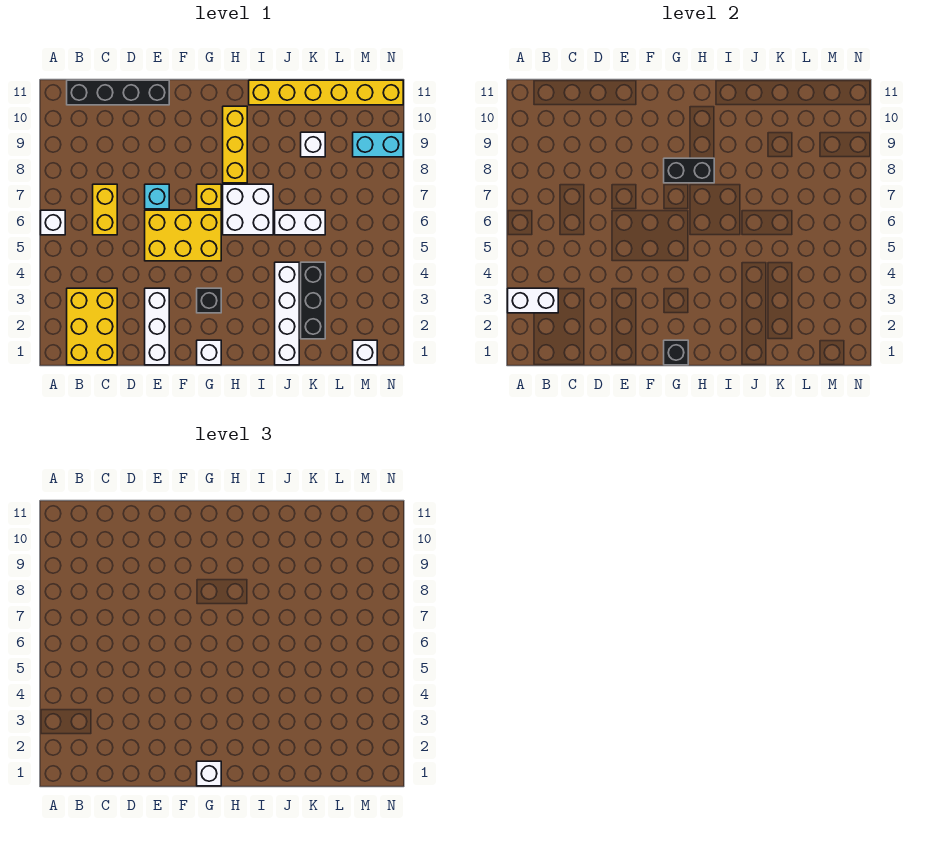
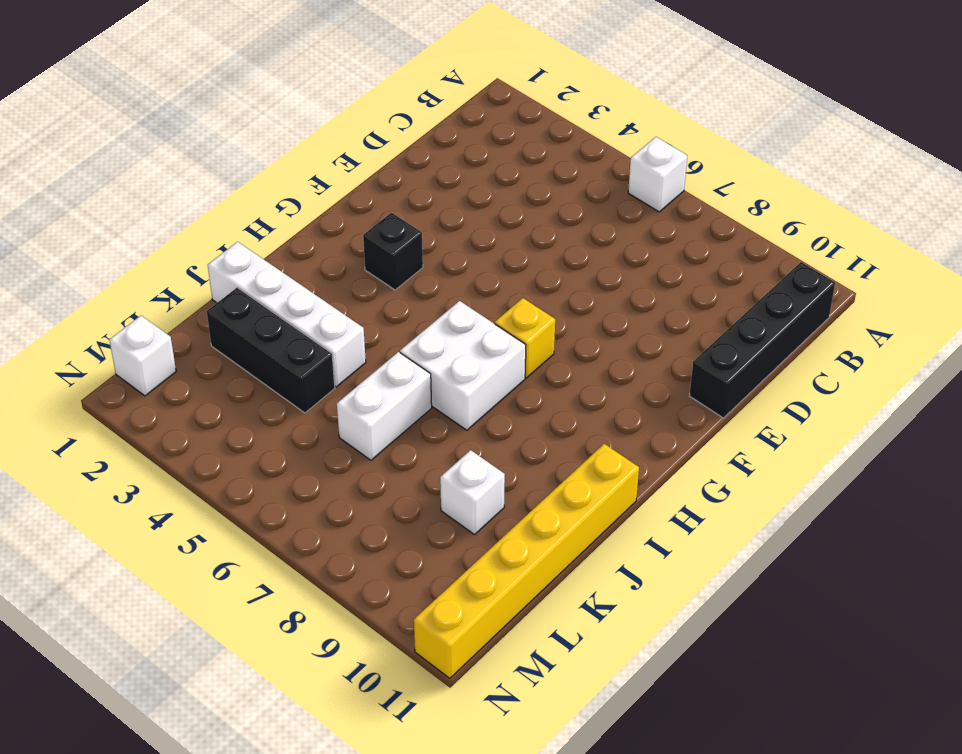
none -> yellow 2x3 brick [67,288,117,365]
none -> yellow 1x2 brick [93,184,117,235]
none -> white 1x3 brick [145,288,169,365]

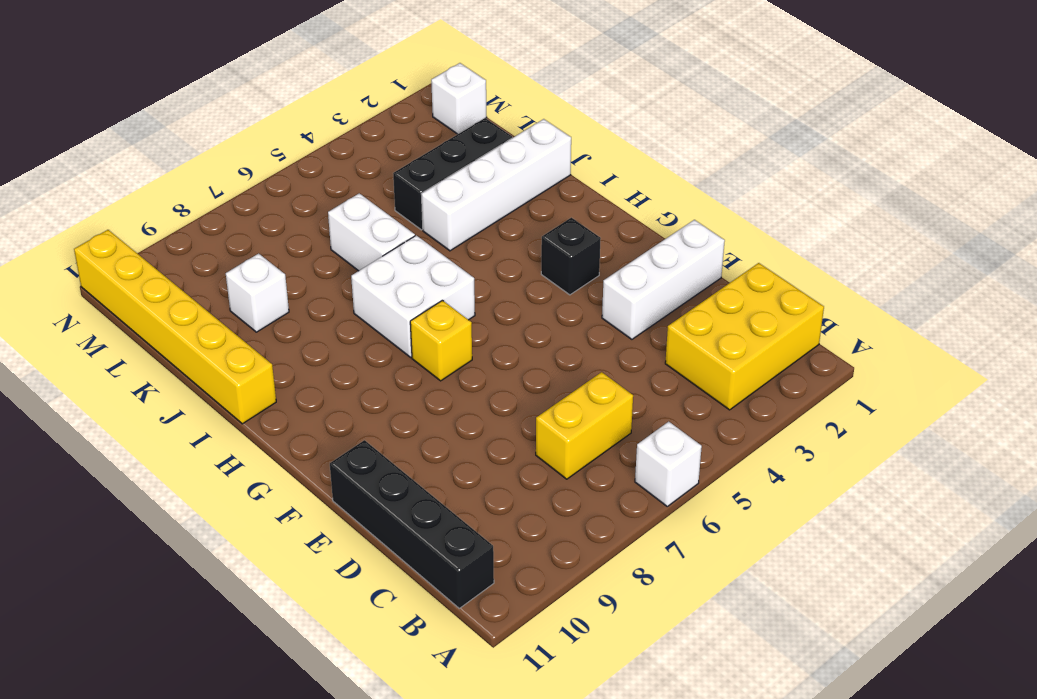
none -> yellow 2x3 brick [145,210,221,261]
none -> cyan 1x1 brick [145,184,169,209]
none -> white 1x1 brick [197,340,221,365]

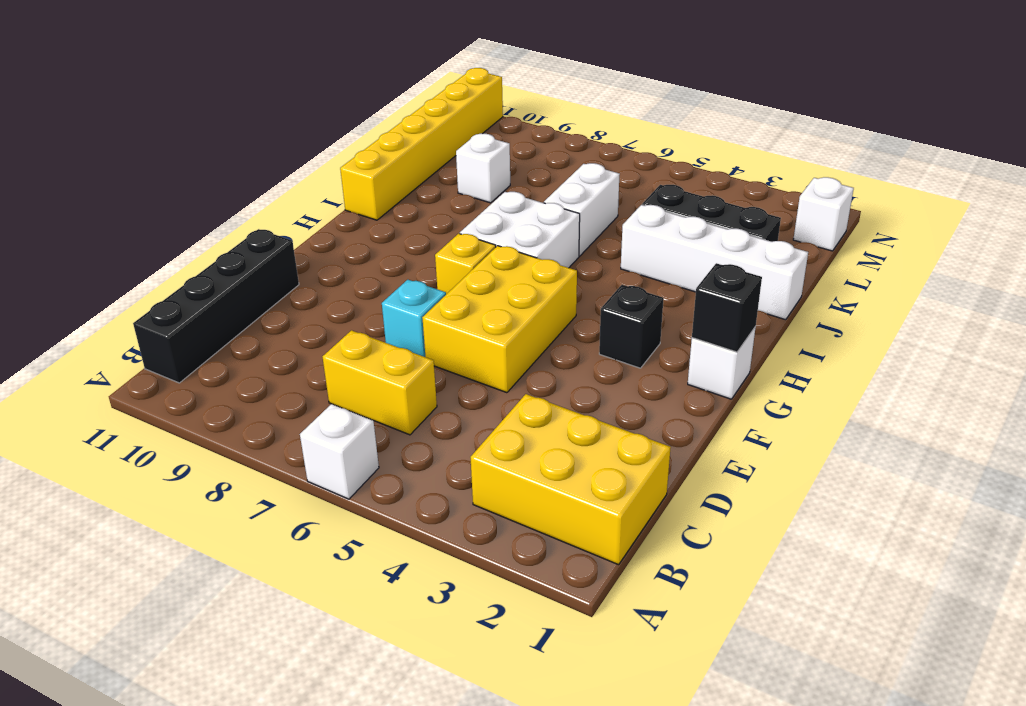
none -> white 1x3 brick [145,288,169,365]
none -> yellow 1x3 brick [223,106,247,183]
none -> cyan 1x2 brick [353,132,403,157]

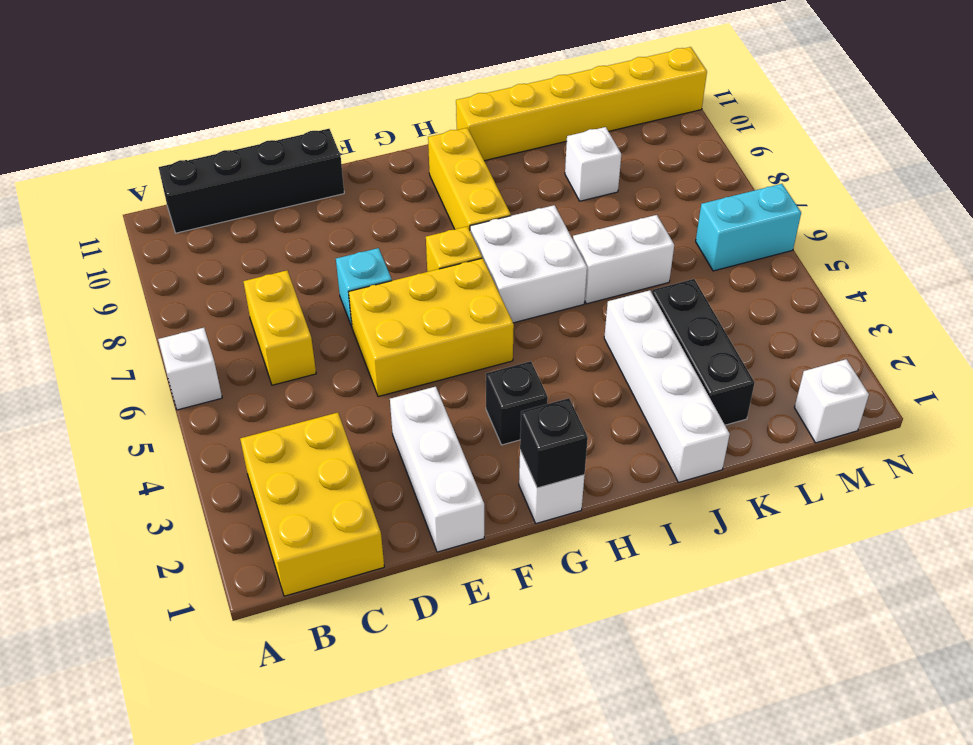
cyan 1x2 brick [696,184,801,271] -> cyan 1x2 brick moved to [353,132,403,157]
none -> white 1x2 brick [508,288,558,313]
none -> black 1x2 brick [664,158,714,183]
none -> white 1x1 brick [197,761,221,786]

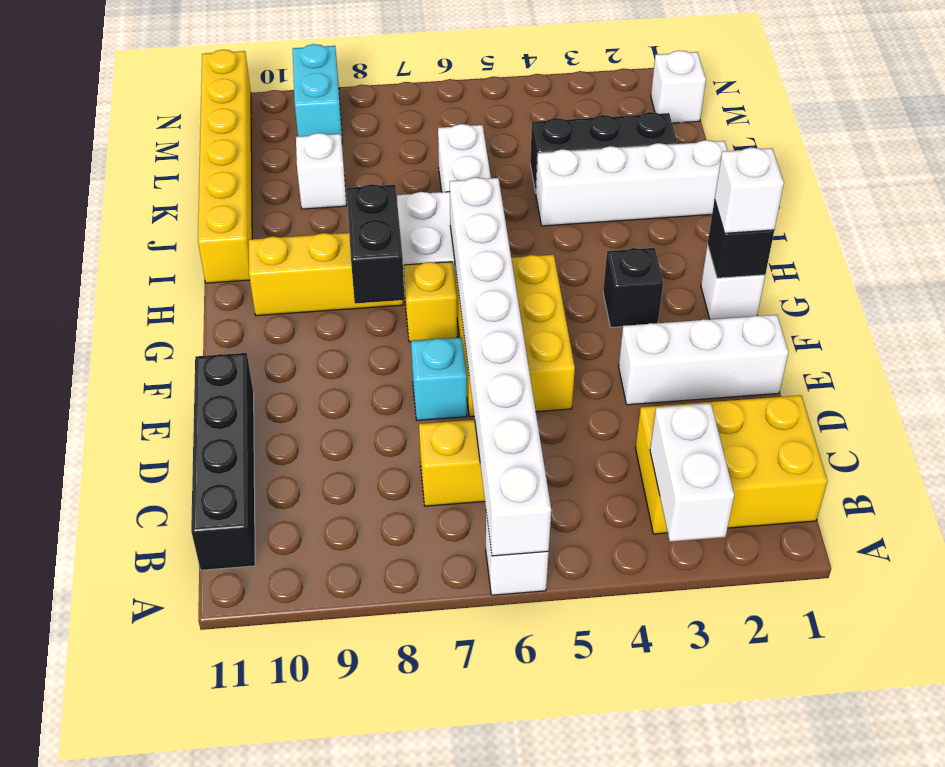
white 1x8 brick [450,177,551,556] -> none

